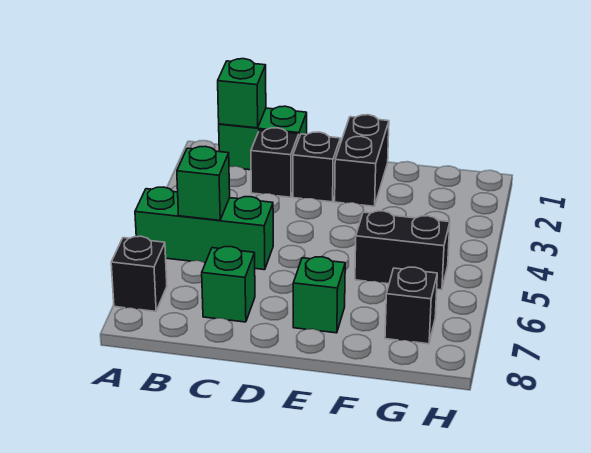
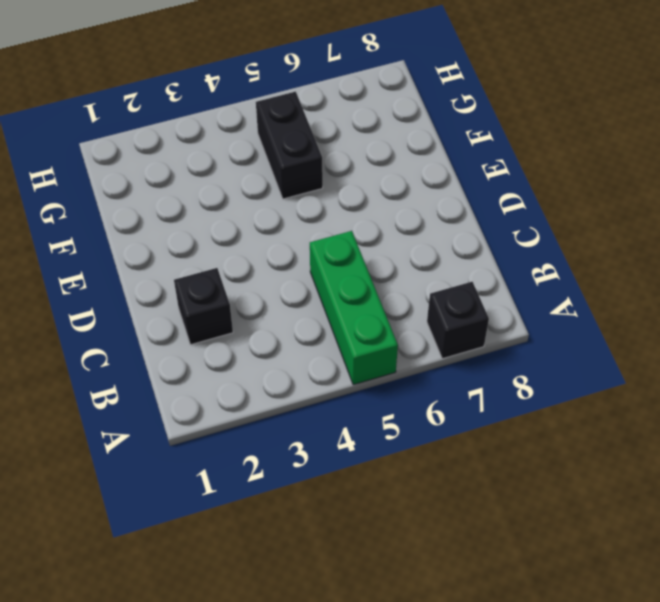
none -> green 1x2 brick [219,106,307,170]
none -> green 1x1 brick [202,247,255,322]
none -> black 1x1 brick [293,132,340,202]

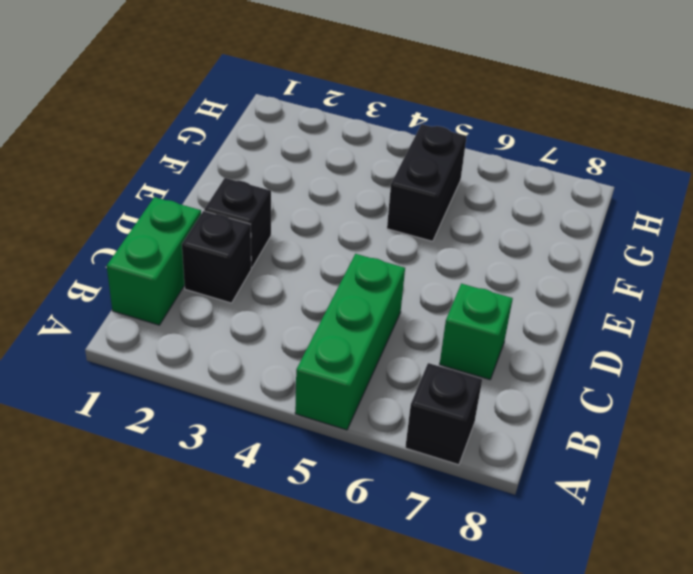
none -> black 1x2 brick [335,115,389,206]
none -> green 1x1 brick [293,257,345,333]
none -> black 1x1 brick [385,267,437,344]

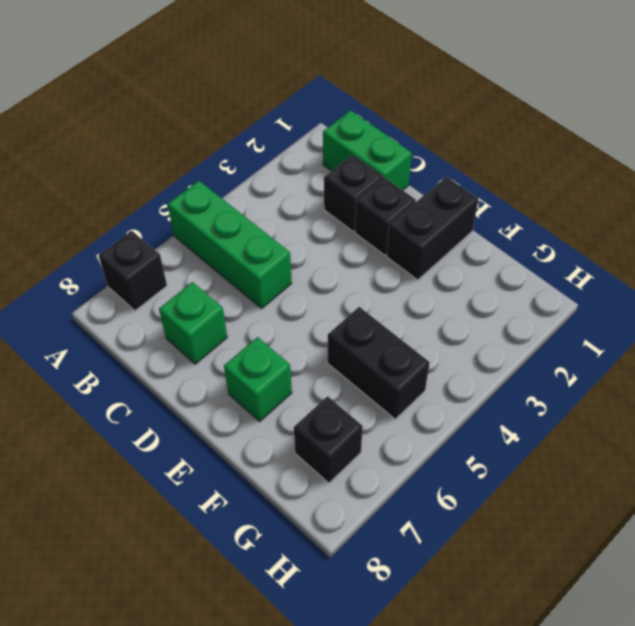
none -> green 1x1 brick [218,59,266,128]
none -> green 1x1 brick [177,146,230,220]

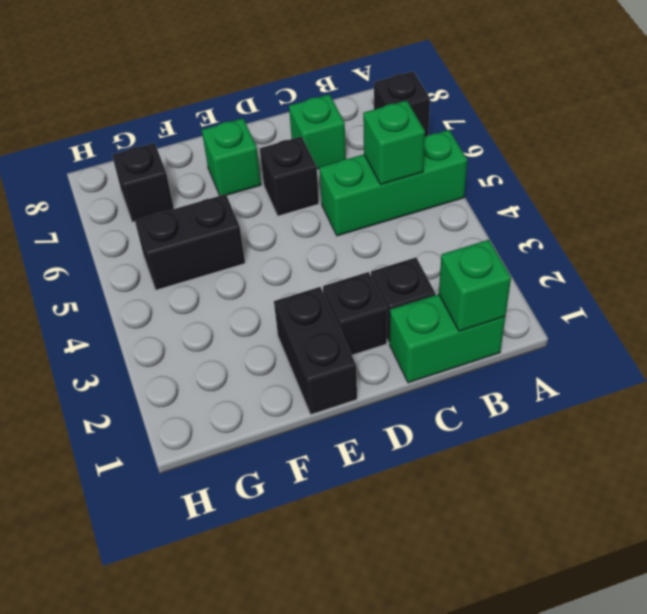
black 1x1 brick [260,136,319,216] -> none

